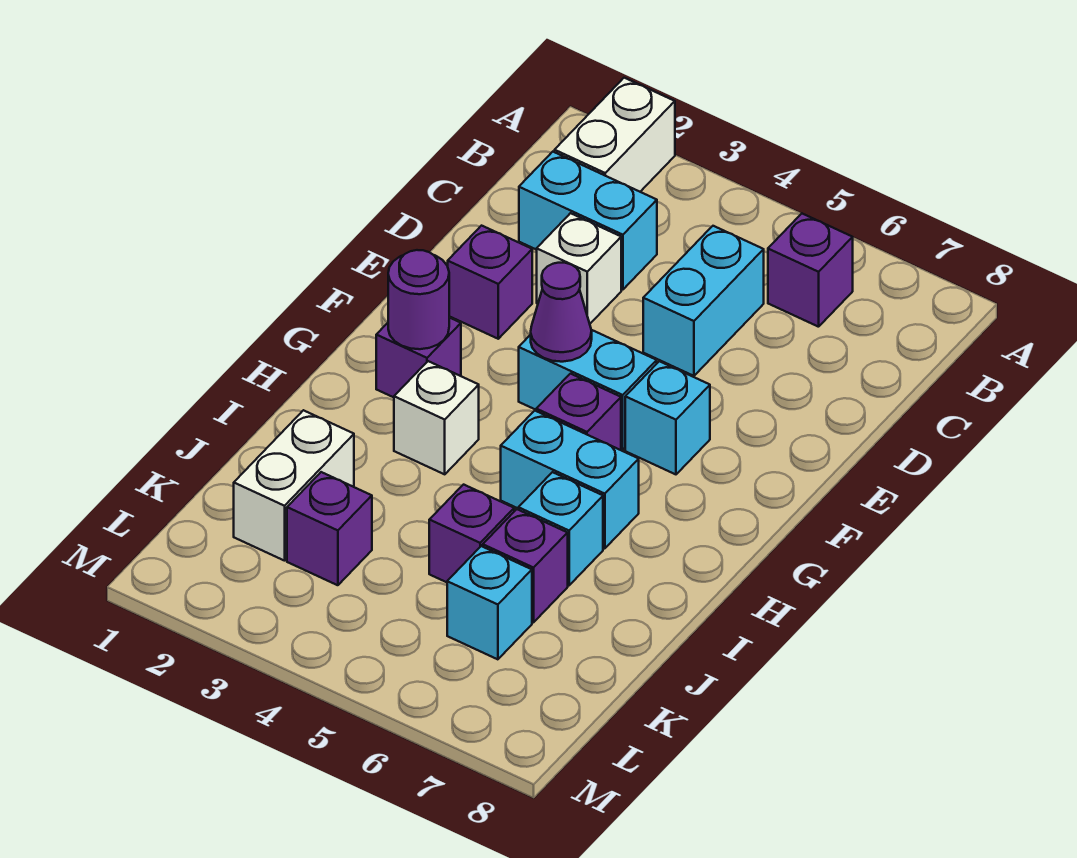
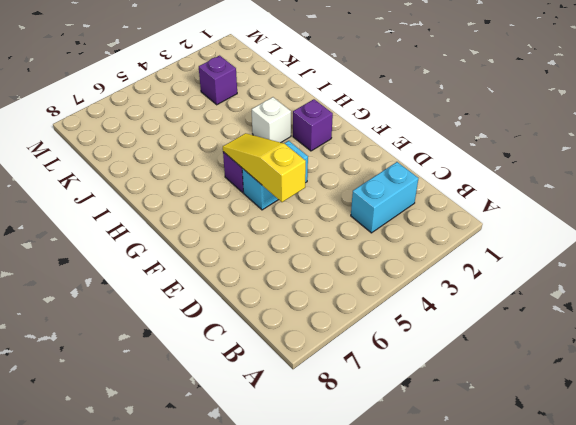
yellow 1x3 slope [223,133,306,202] -> none
none -> white 1x2 brick [555,78,675,192]
none -> purple 1x1 brick [768,214,853,327]
none -> cyan 1x2 brick [643,226,764,376]

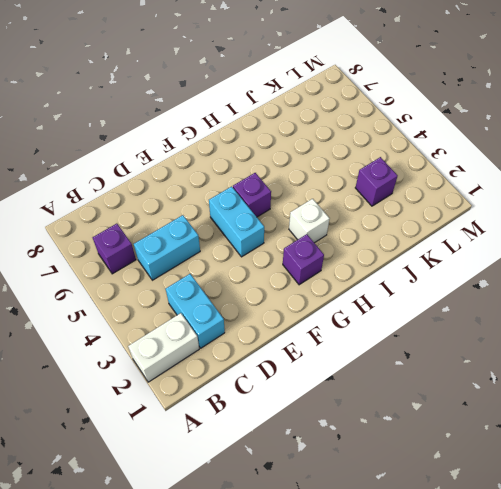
none -> white 1x1 brick [537,213,621,324]
none -> purple 1x1 brick [448,226,532,339]
none -> cyan 1x1 brick [625,361,710,474]

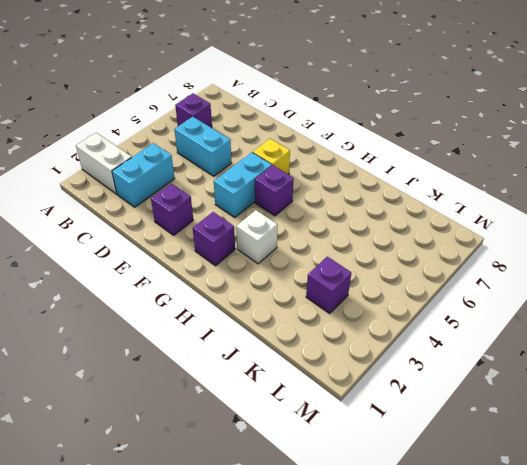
yellow 1x1 brick [253,139,290,175] -> cyan 1x1 brick [625,361,710,474]
none -> white 1x1 brick [537,213,621,324]
none -> cyan 1x2 brick [501,411,639,549]
none -> cyan 1x1 brick [518,472,603,585]

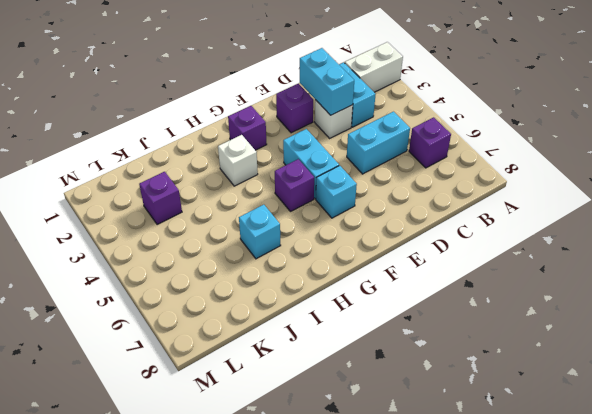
cyan 1x2 brick [300,48,354,115] -> cyan 1x2 brick moved to [501,411,639,549]
none -> white 1x2 brick [234,410,354,561]
none -> purple 1x1 brick [429,485,514,582]
none -> purple 1x1 brick [483,509,568,622]

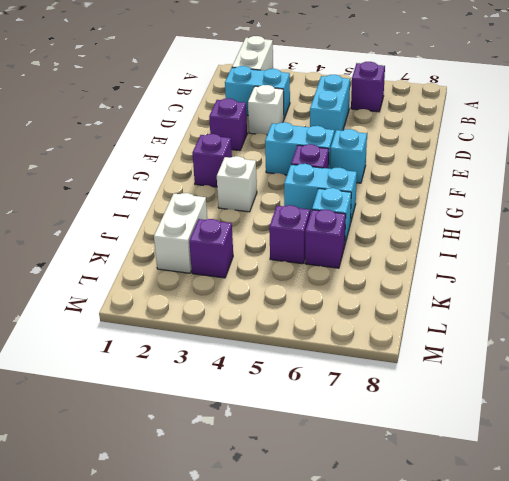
none -> cyan 1x1 brick [447,546,532,659]
none -> purple 1x1 cone [531,263,592,362]
none -> purple 1x1 round brick [388,250,449,349]

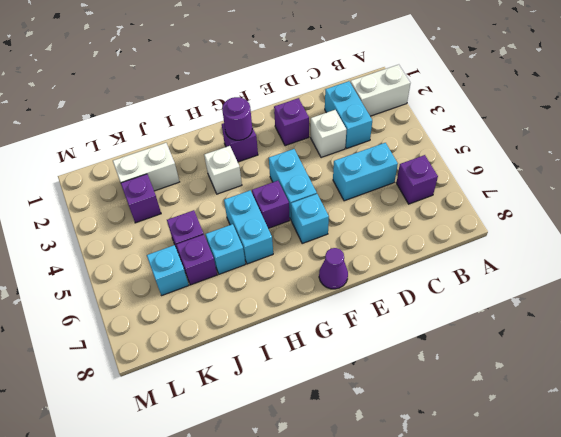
purple 1x1 cone [319,248,348,289] -> purple 1x1 cone moved to [531,263,592,362]

